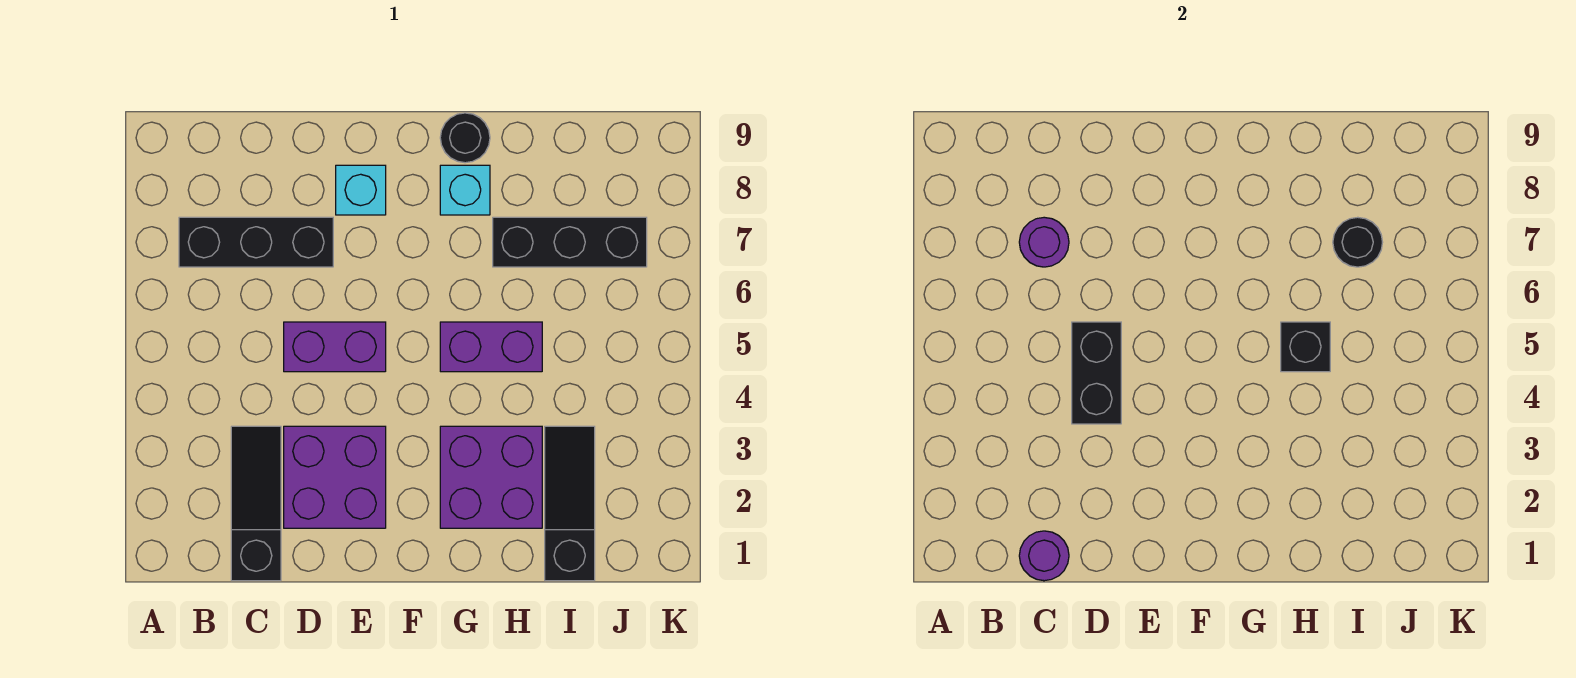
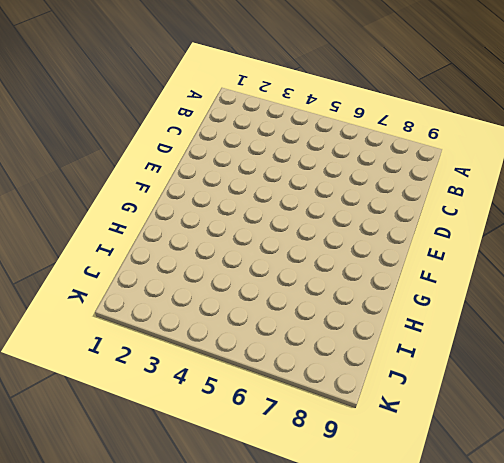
none -> black 1x3 brick [179,217,333,267]
none -> black 1x3 slope [231,426,281,581]
none -> purple 2x2 brick [284,426,386,528]

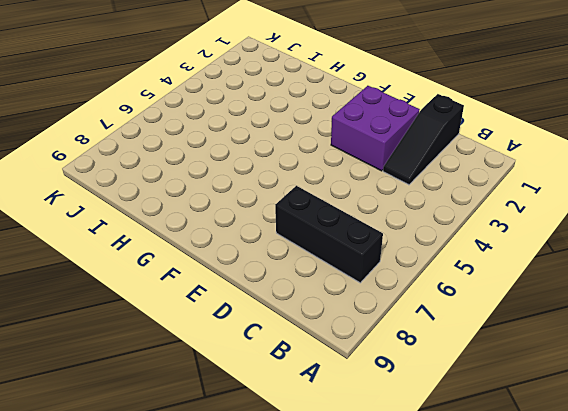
none -> purple 1x2 brick [284,322,386,372]
none -> cyan 1x1 brick [336,165,386,215]
none -> purple 2x2 brick [440,426,542,528]

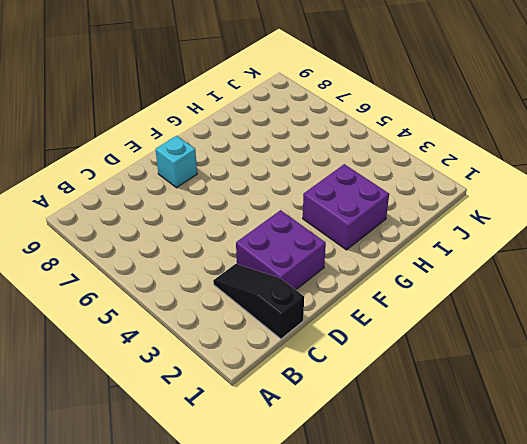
none -> black 1x3 brick [179,217,333,267]
none -> purple 1x2 brick [284,322,386,372]
none -> purple 1x2 brick [440,322,542,372]

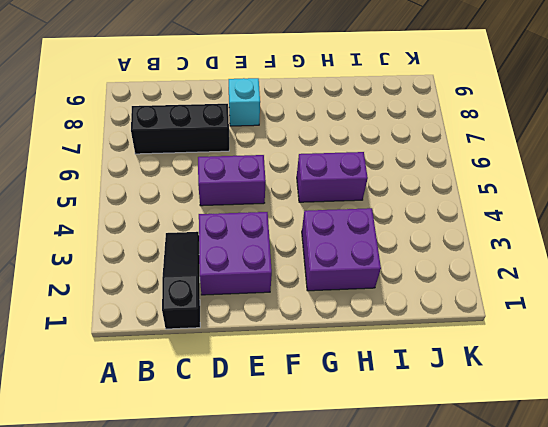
none -> cyan 1x1 brick [440,165,490,215]
none -> black 1x1 round brick [440,113,490,163]
none -> black 1x3 brick [493,217,647,267]

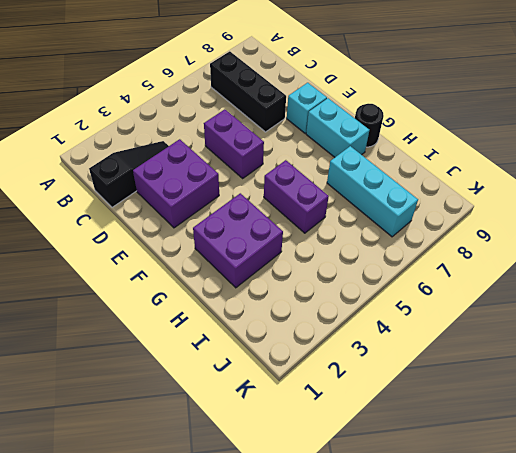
cyan 1x2 brick [306,98,369,157] -> cyan 1x1 brick [440,165,490,215]
cyan 1x3 brick [327,146,418,237] -> black 1x3 brick [493,217,647,267]
none -> black 1x3 slope [545,426,595,581]
none -> purple 1x1 round brick [1019,531,1069,581]
none -> purple 1x1 round brick [1019,217,1069,267]

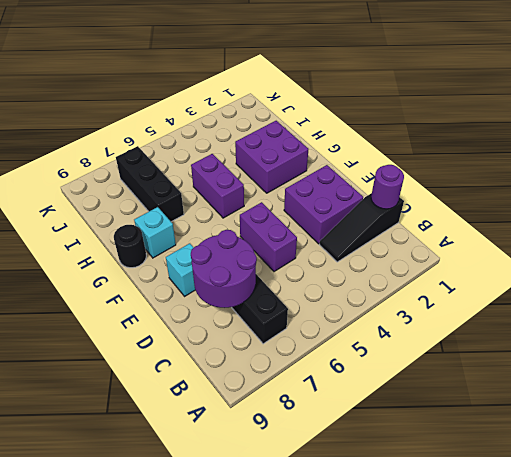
purple 2x2 round brick [191,230,257,308] -> purple 1x1 round brick [1019,217,1069,267]
none -> black 1x3 slope [545,426,595,581]
none -> black 1x2 brick [1072,322,1121,424]
none -> black 1x1 brick [1281,322,1330,372]

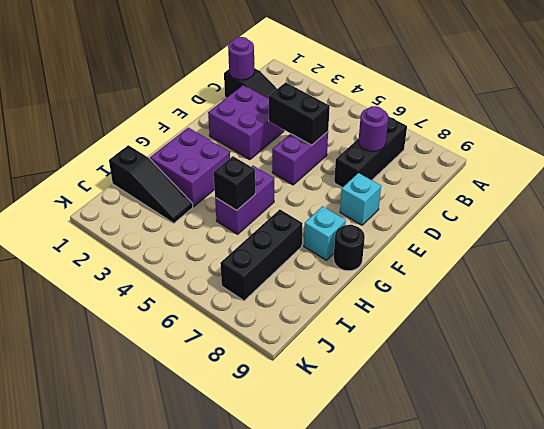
none -> black 1x1 round brick [1333,217,1383,267]

